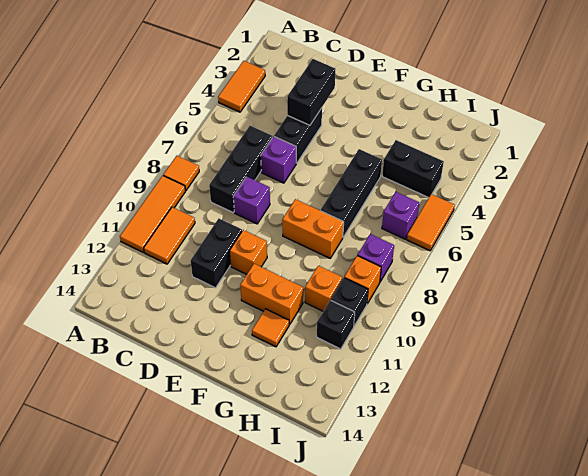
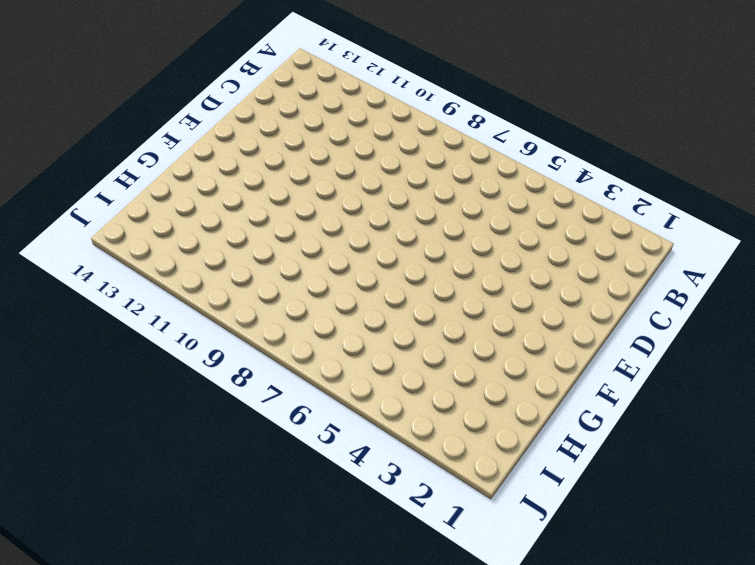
none -> orange 1x2 tile [218,61,265,112]
none -> orange 1x1 tile [163,156,199,190]
none -> orange 1x3 tile [120,176,186,252]

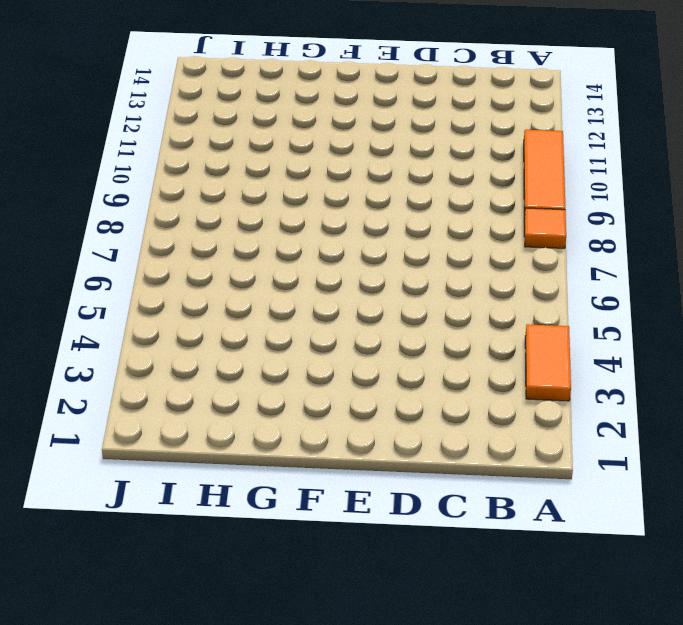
none -> orange 1x2 tile [144,207,195,264]
none -> black 1x3 brick [209,126,272,212]
none -> black 1x2 brick [274,108,322,163]

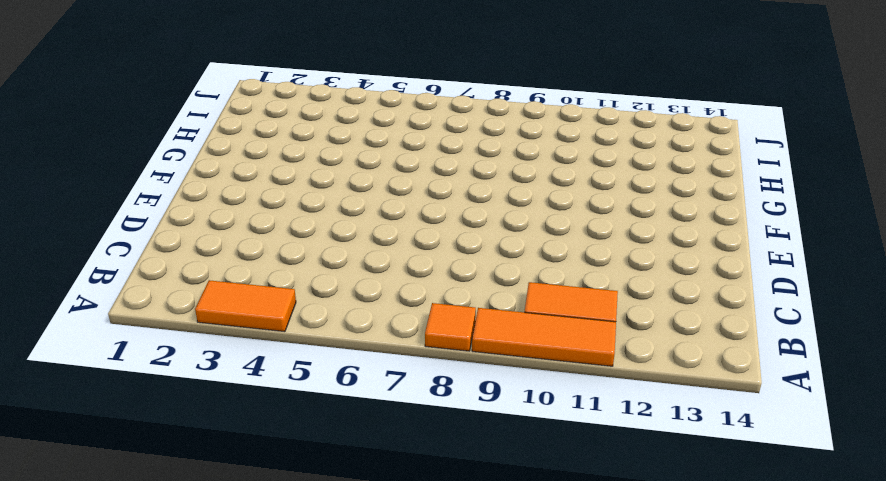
none -> black 1x3 brick [209,126,272,212]
none -> black 1x2 brick [274,108,322,163]
none -> purple 1x1 brick [261,136,296,183]

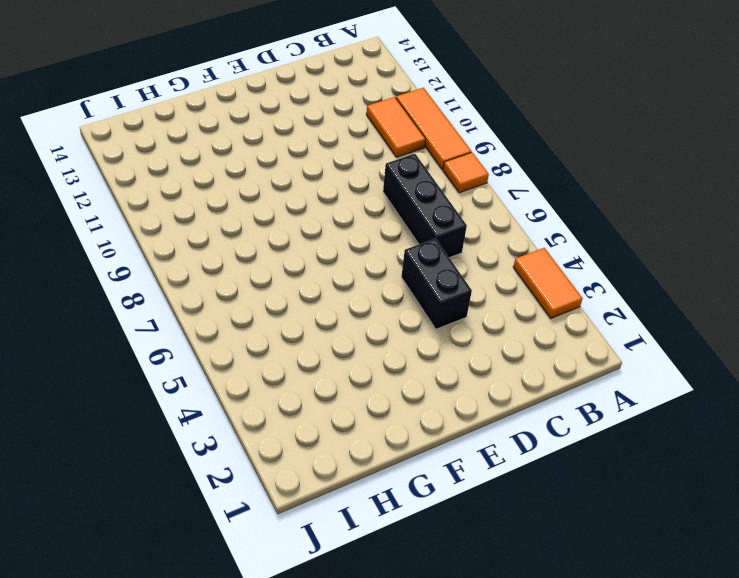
none -> purple 1x1 brick [261,136,296,183]
none -> purple 1x1 brick [233,177,270,224]
none -> black 1x2 brick [191,219,242,288]

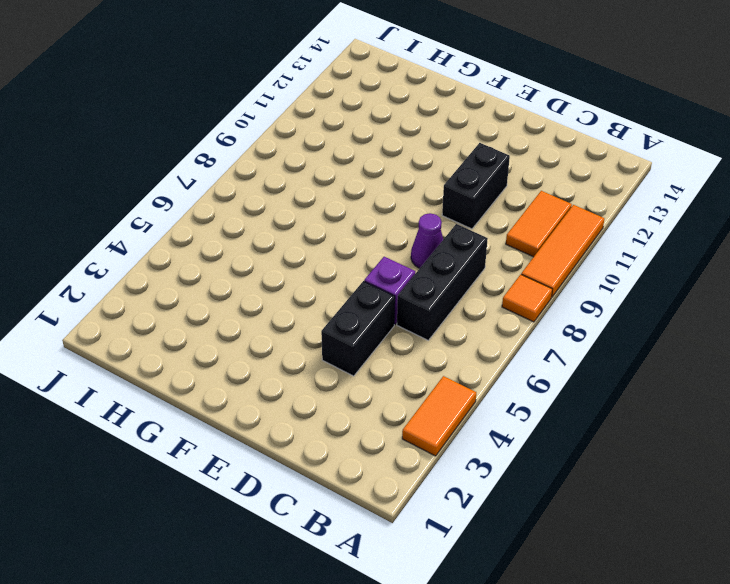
purple 1x1 cone [411,213,443,269] -> purple 1x1 brick [233,177,270,224]
none -> orange 1x1 brick [230,230,267,274]
none -> orange 1x2 brick [282,199,344,258]
none -> orange 1x2 brick [240,264,303,324]

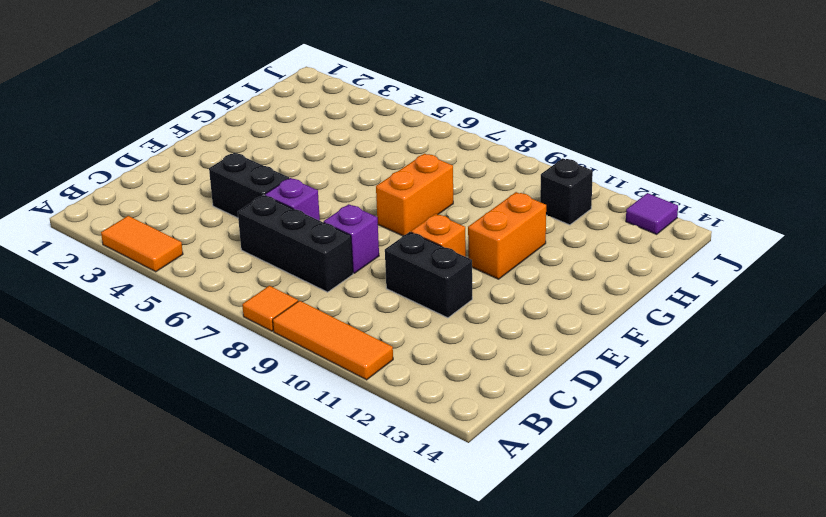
purple 1x1 tile [626,193,678,234] -> none
none -> orange 1x2 tile [144,207,195,264]
none -> black 1x3 brick [321,149,382,237]
none -> orange 1x1 tile [252,309,289,347]

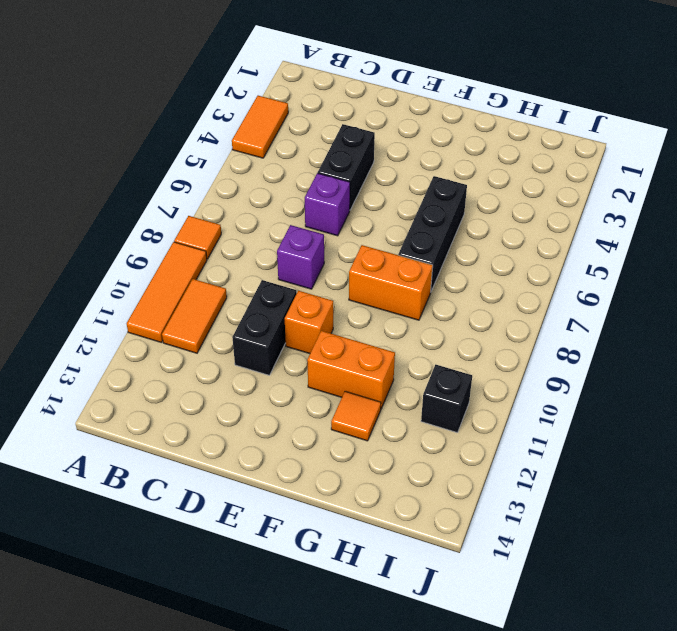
none -> black 1x3 brick [209,126,272,212]
none -> black 1x2 brick [382,140,444,198]
none -> orange 1x1 brick [305,266,342,311]

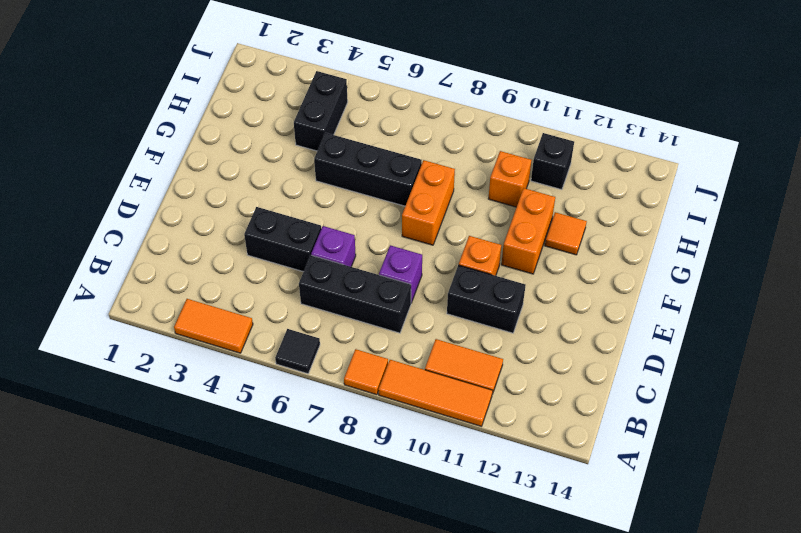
black 1x1 tile [275,329,320,374] -> none
none -> purple 1x1 brick [382,192,420,239]
none -> purple 1x1 brick [358,234,394,282]
none -> orange 1x1 brick [344,256,381,304]

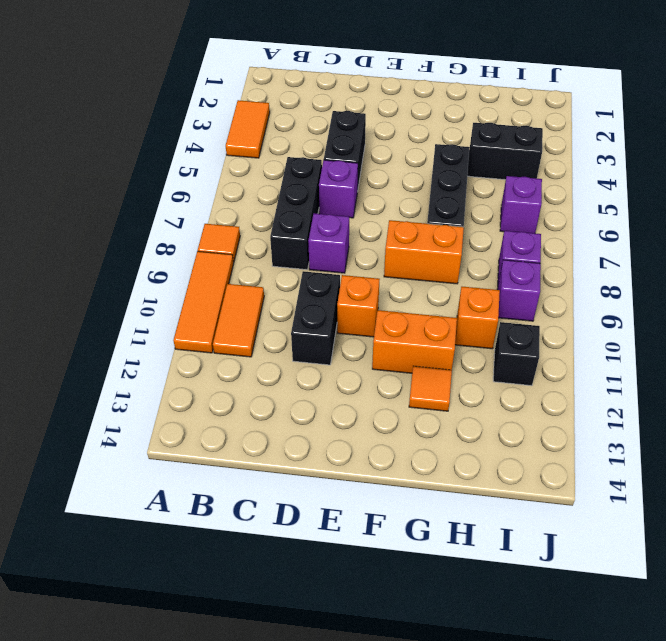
purple 1x1 brick [497,260,541,321] -> orange 1x1 brick [344,256,381,304]
none -> black 1x1 brick [331,278,368,326]
none -> orange 1x2 tile [407,194,455,251]
none -> black 1x2 brick [287,59,336,125]

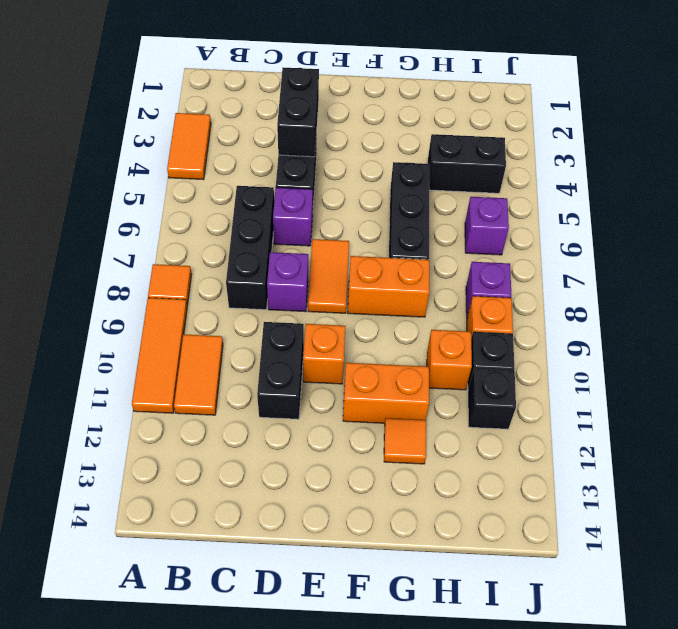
orange 1x2 tile [308,239,349,313] -> orange 1x2 tile moved to [407,194,455,251]

